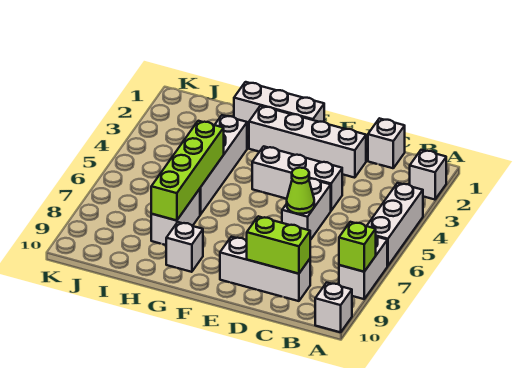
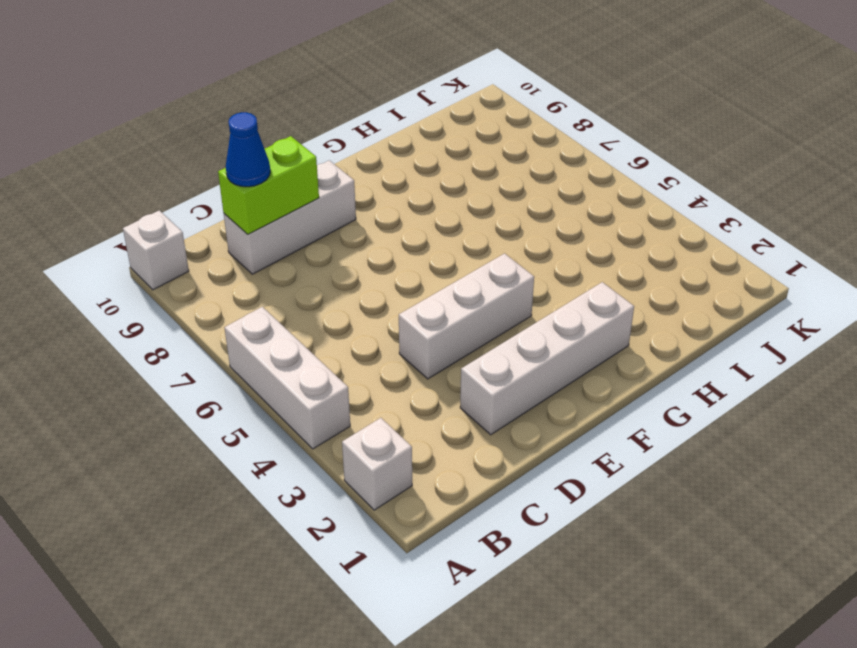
blue 1x1 cone [226,112,270,187] -> none
none -> white 1x2 brick [339,237,387,299]
none -> white 1x1 brick [368,118,405,168]
none -> white 1x2 brick [282,179,331,240]

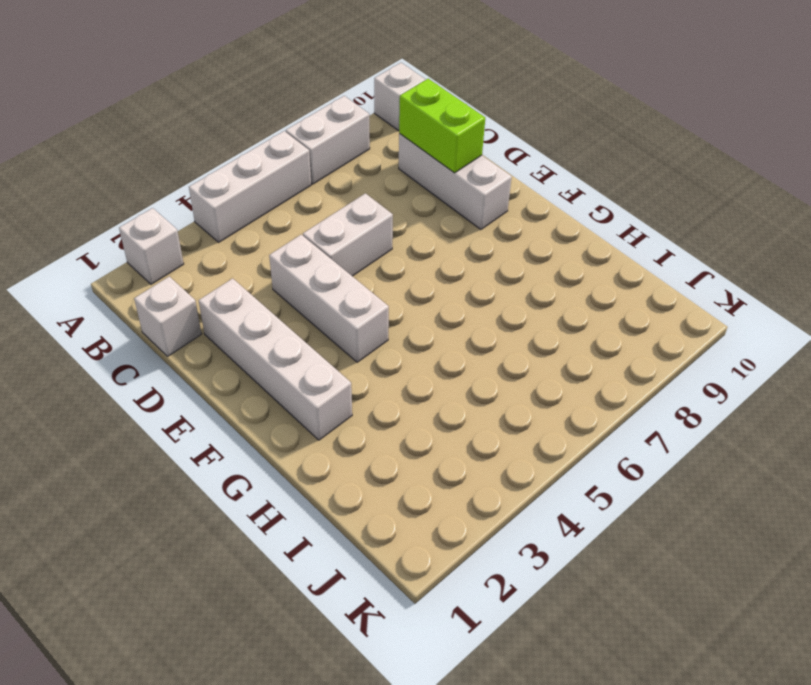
none -> white 1x3 brick [234,82,324,129]
none -> white 1x1 brick [166,222,203,272]
none -> white 1x4 brick [200,115,247,215]

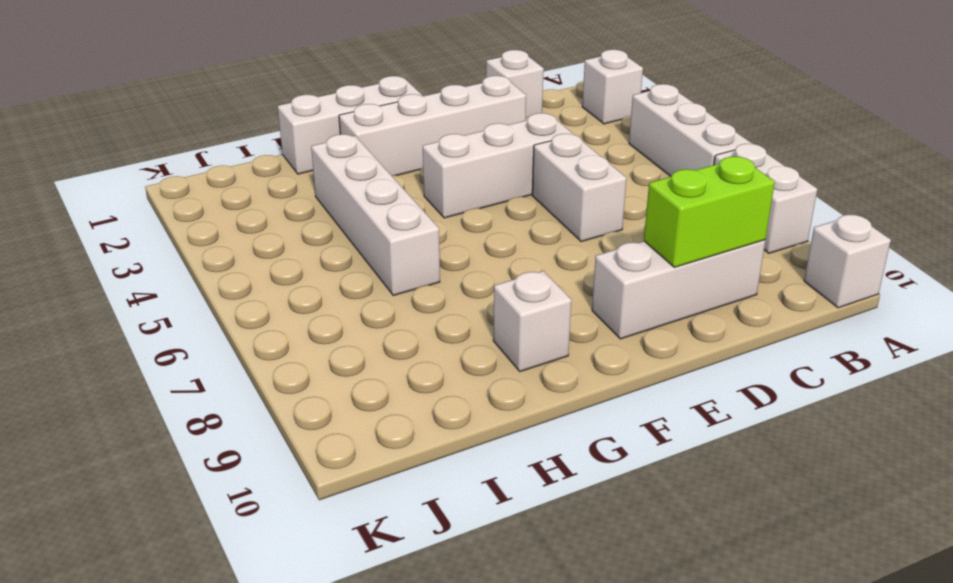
none -> white 1x2 brick [151,189,200,245]
none -> lime 1x1 brick [339,222,376,272]
none -> lime 1x1 cone [287,168,314,214]

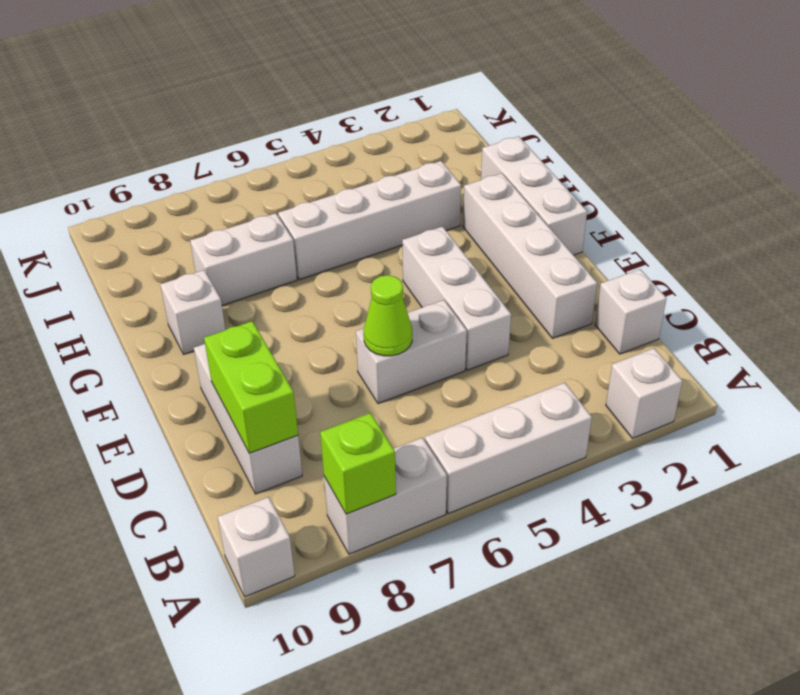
none -> lime 1x4 brick [151,121,224,221]

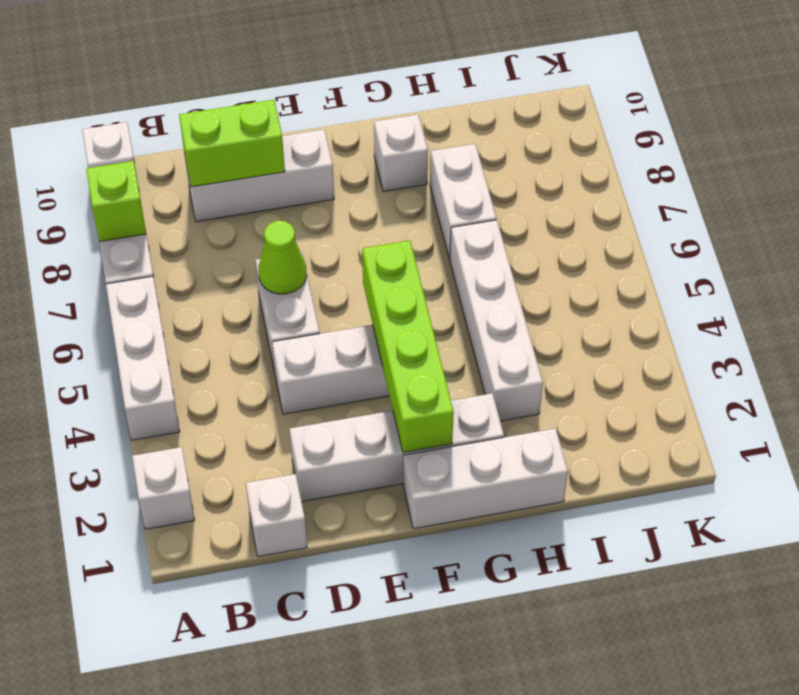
lime 1x4 brick [362,240,454,453] -> lime 1x4 brick moved to [151,121,224,221]

